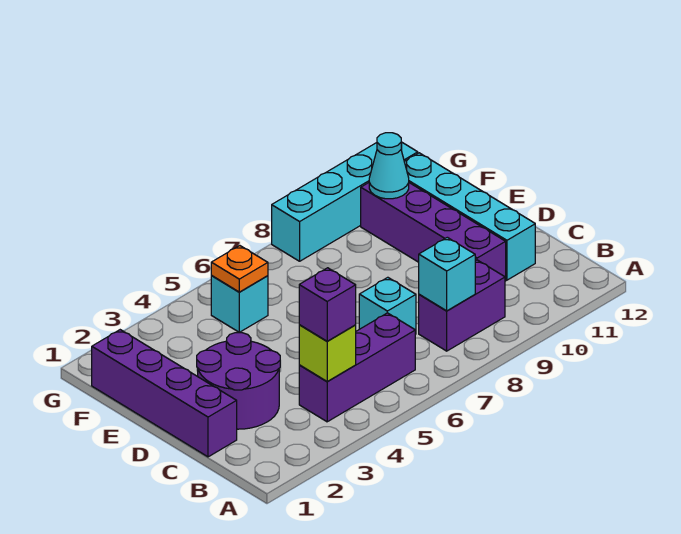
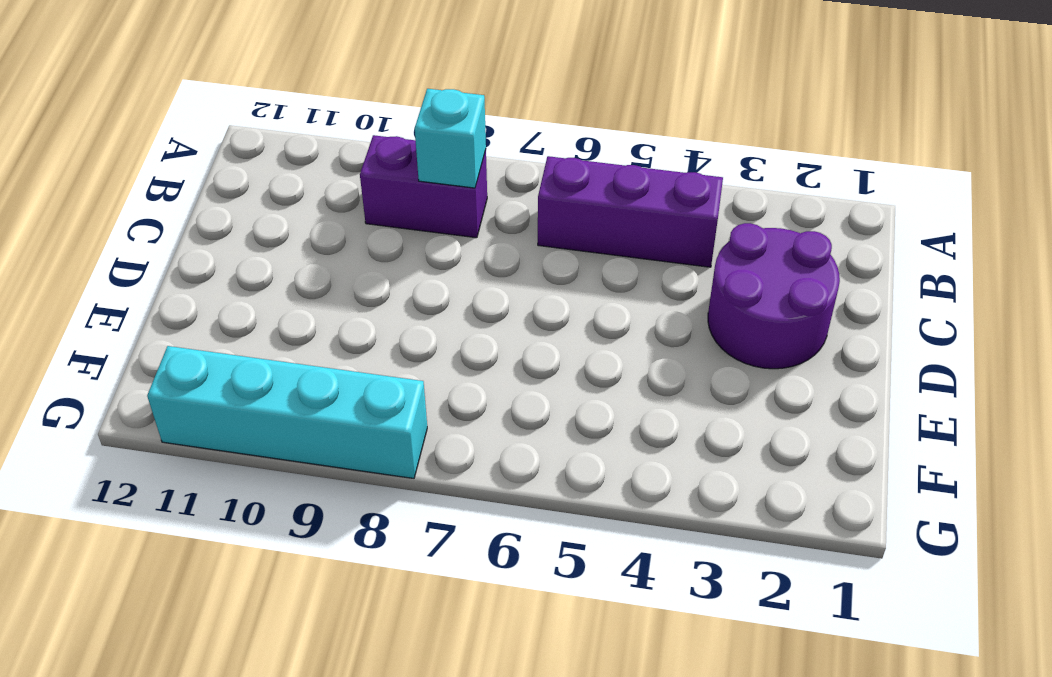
none -> purple 1x4 brick [92,330,237,457]
none -> cyan 1x1 brick [359,277,416,334]
none -> purple 1x4 brick [361,183,506,281]

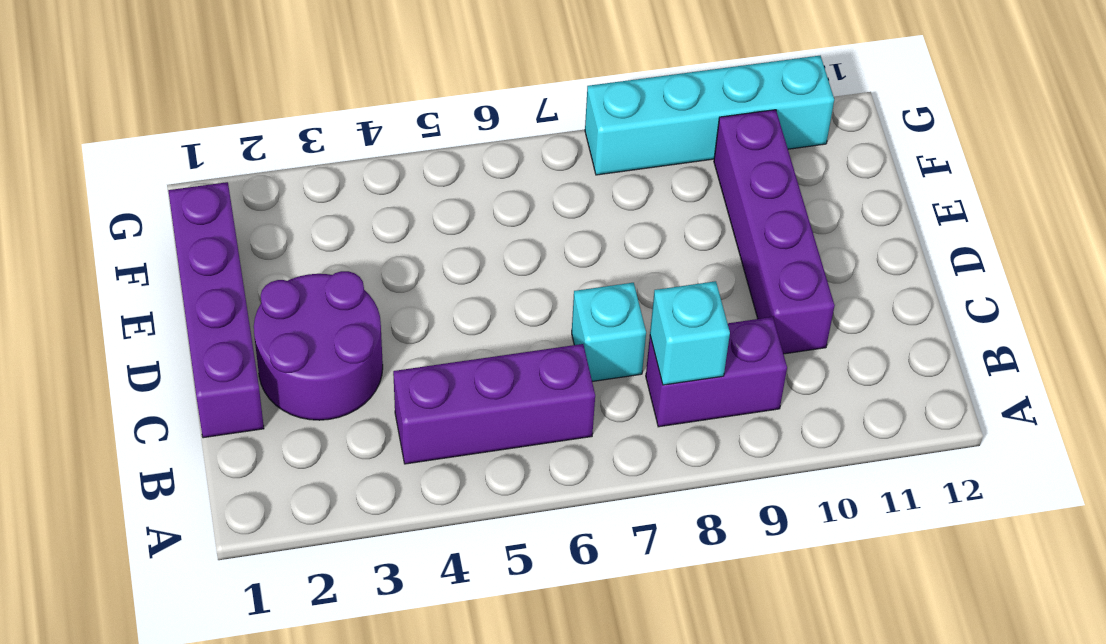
none -> cyan 1x4 brick [404,153,535,280]
none -> cyan 1x1 brick [211,276,268,332]
none -> lime 1x1 brick [299,325,356,382]

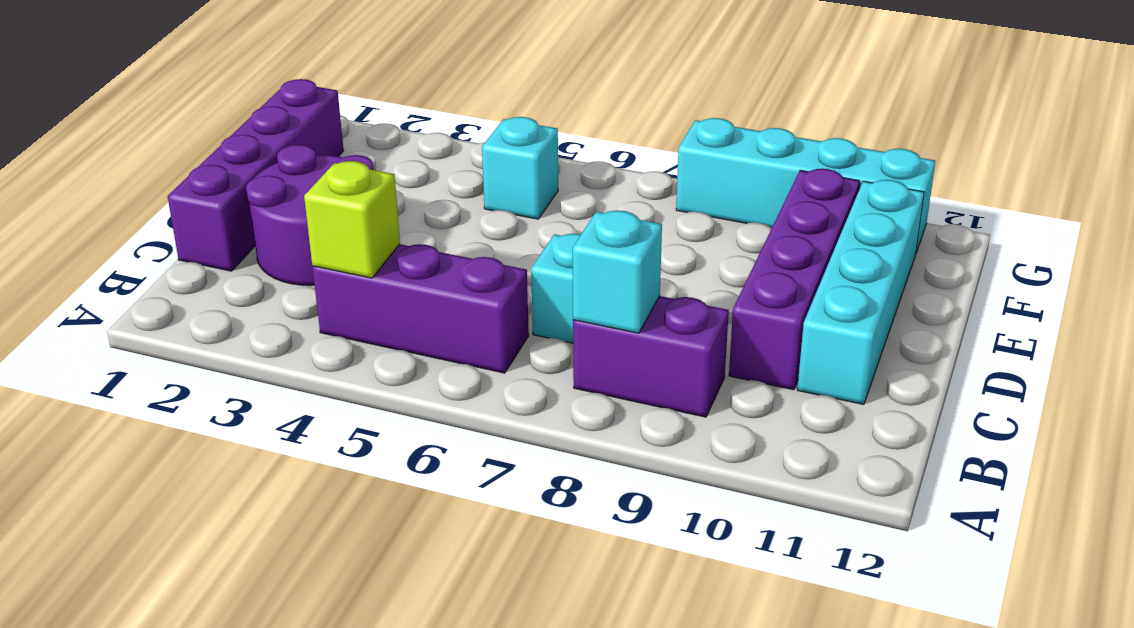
none -> orange 1x1 plate [211,246,268,292]
none -> cyan 1x1 cone [369,133,409,199]
none -> purple 1x1 brick [299,268,356,341]

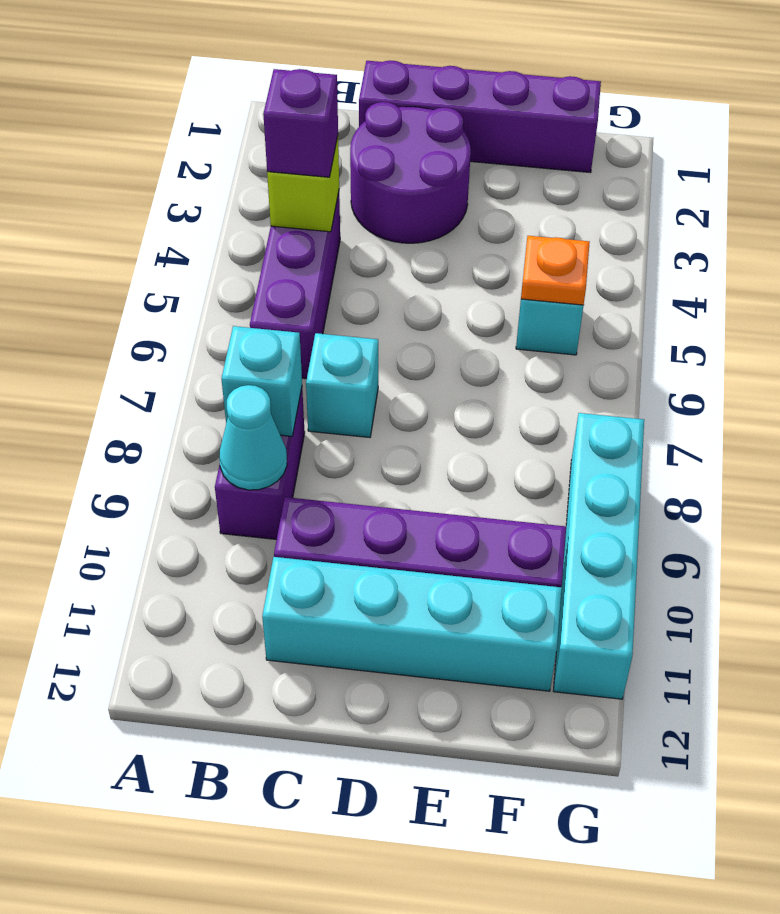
cyan 1x1 cone [219,385,287,490] -> cyan 1x1 cone moved to [369,133,409,199]

